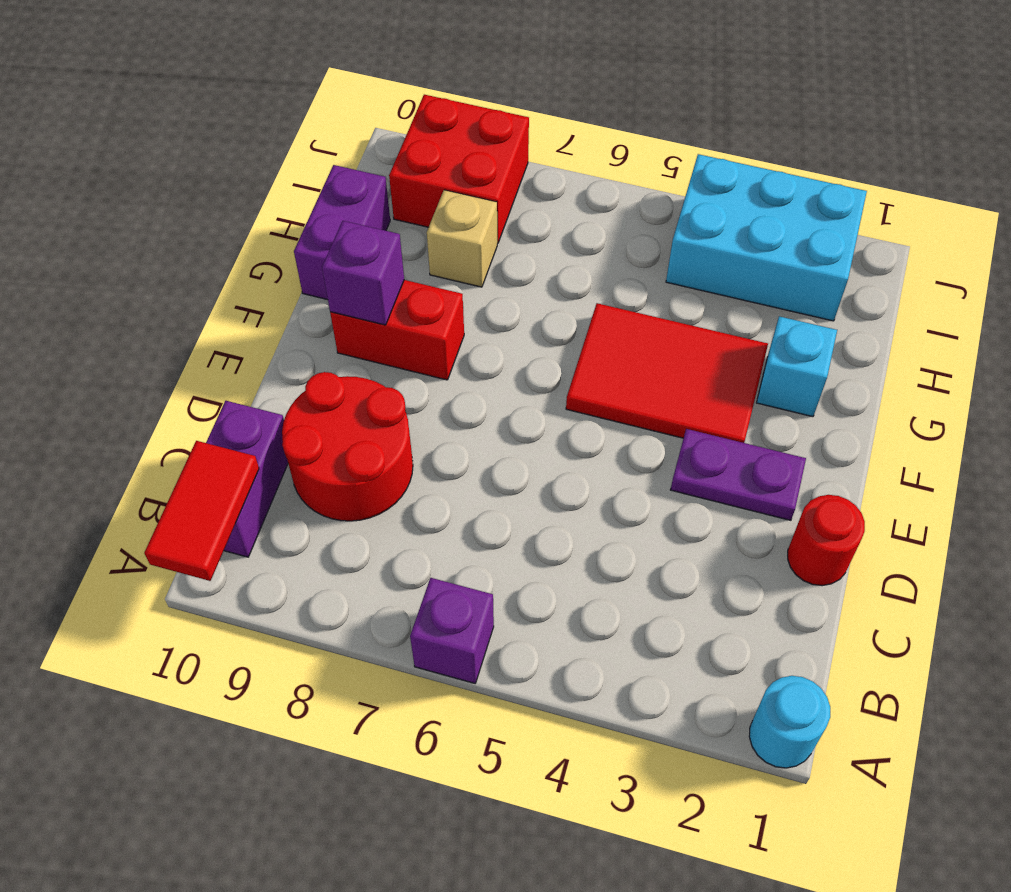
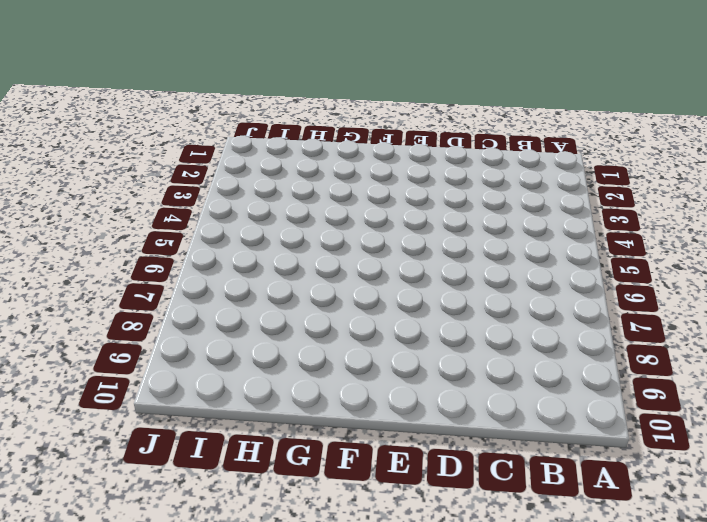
none -> cyan 1x1 round brick [749,676,830,768]
none -> purple 1x1 brick [410,578,494,683]
none -> purple 1x2 brick [206,401,288,557]

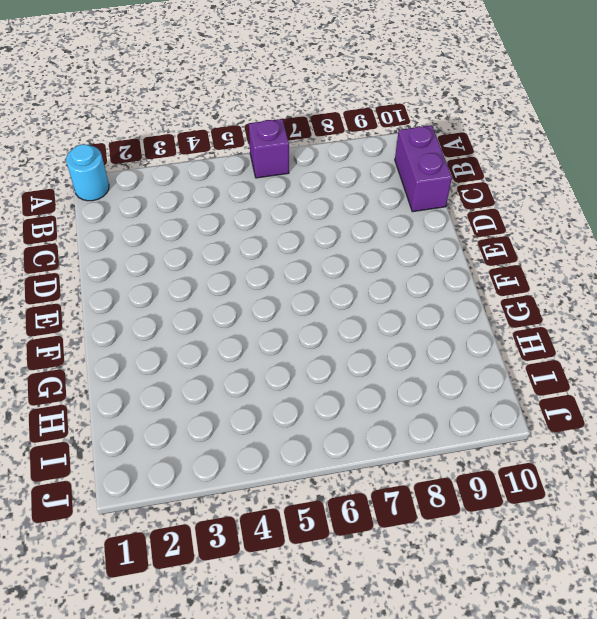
none -> red 2x2 round brick [282,372,413,521]
none -> red 1x1 round brick [788,495,865,586]
none -> purple 1x2 plate [671,429,806,520]

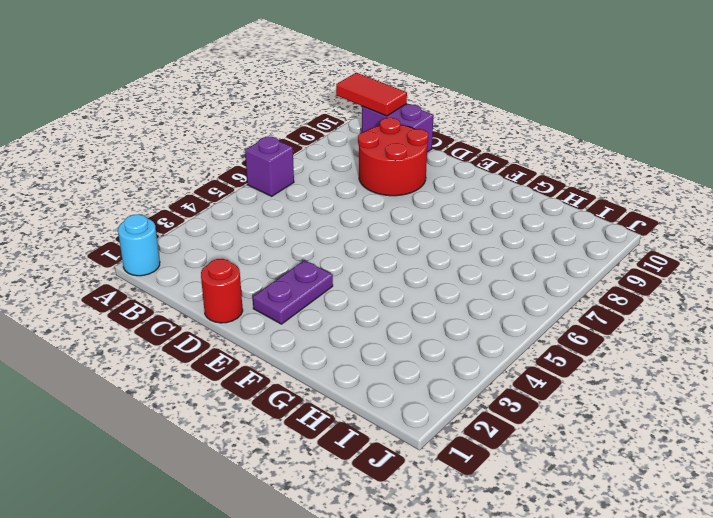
none -> red 2x3 tile [566,303,768,443]
none -> red 1x2 brick [330,280,464,380]
none -> cyan 1x1 brick [757,316,837,417]

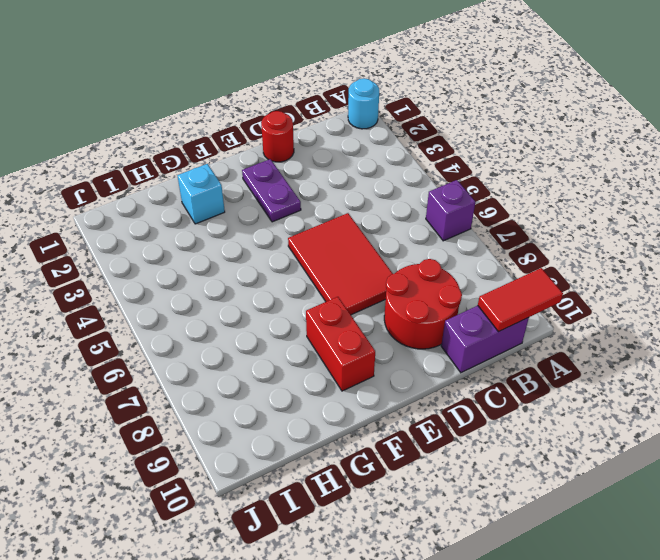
red 2x3 tile [288,213,393,315] -> red 2x3 tile moved to [566,303,768,443]
none -> purple 1x2 brick [294,165,390,300]
none -> tan 1x1 brick [427,190,497,287]
none -> cyan 2x3 brick [666,154,867,321]

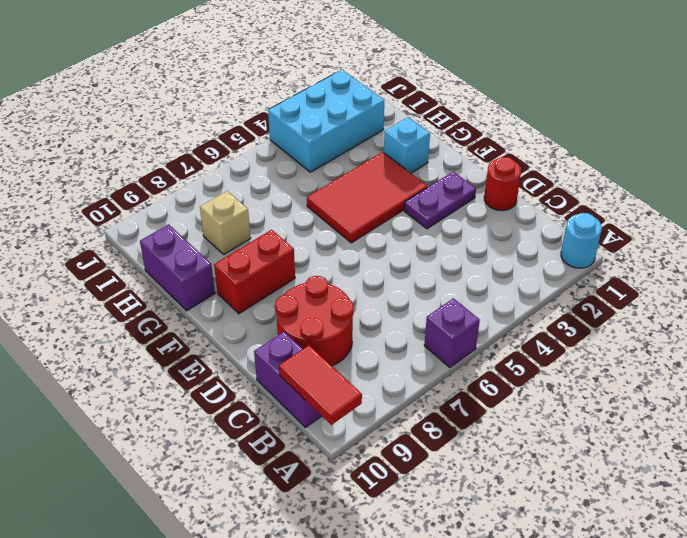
none -> red 2x2 brick [389,95,529,243]
none -> purple 1x1 brick [322,221,404,325]

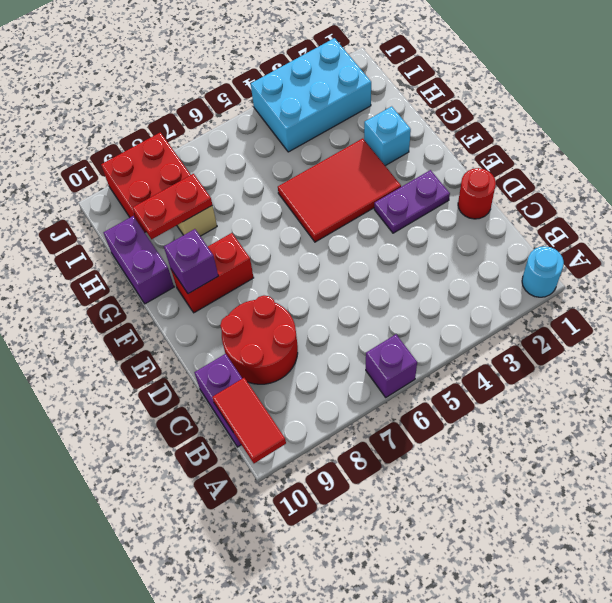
red 1x2 plate [133,174,212,239] -> none

